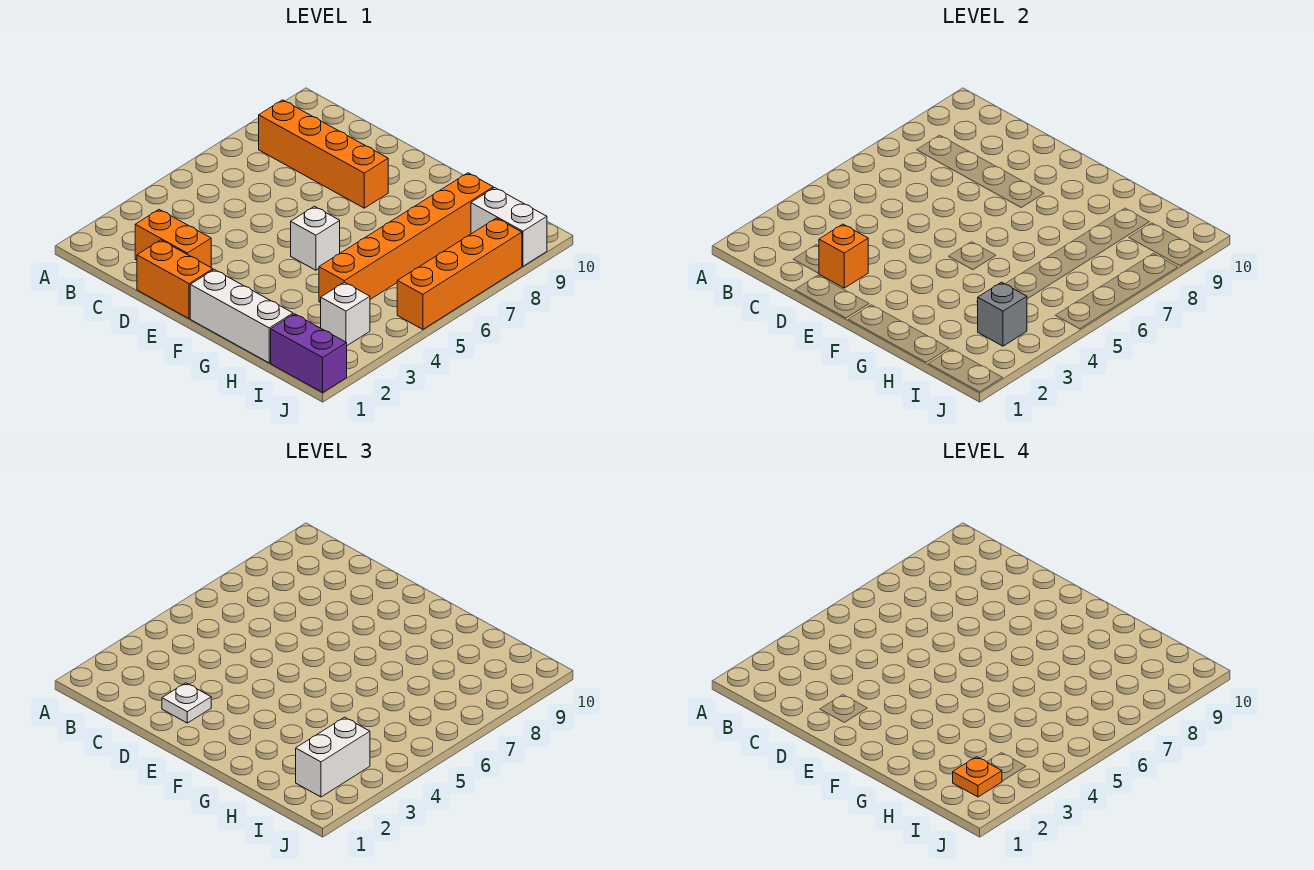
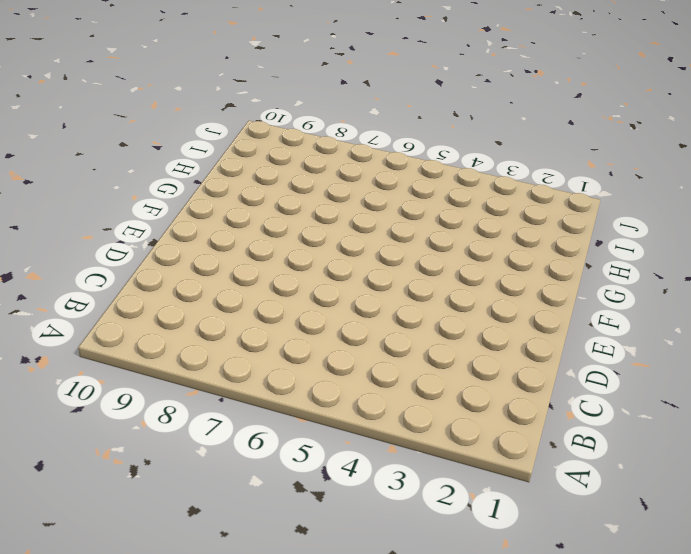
none -> orange 1x4 brick [259,100,388,208]
none -> orange 1x2 brick [135,210,211,267]
none -> orange 1x2 brick [137,240,213,319]

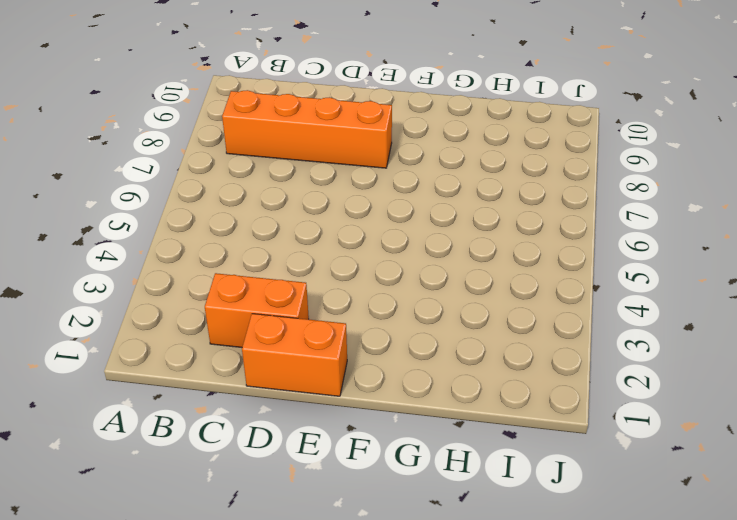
none -> white 1x3 brick [190,270,293,363]
none -> white 1x1 brick [291,206,340,270]
none -> orange 1x6 brick [319,173,493,303]

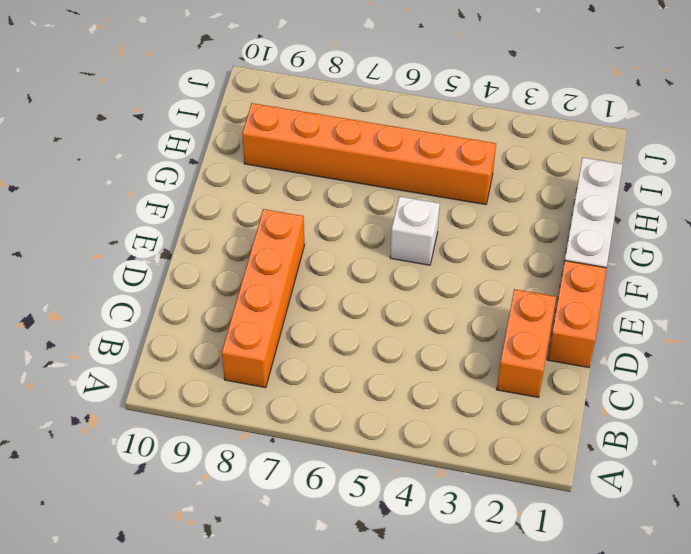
none -> purple 1x2 brick [271,314,347,392]
none -> white 1x1 brick [321,282,370,346]
none -> white 1x2 brick [471,188,547,266]

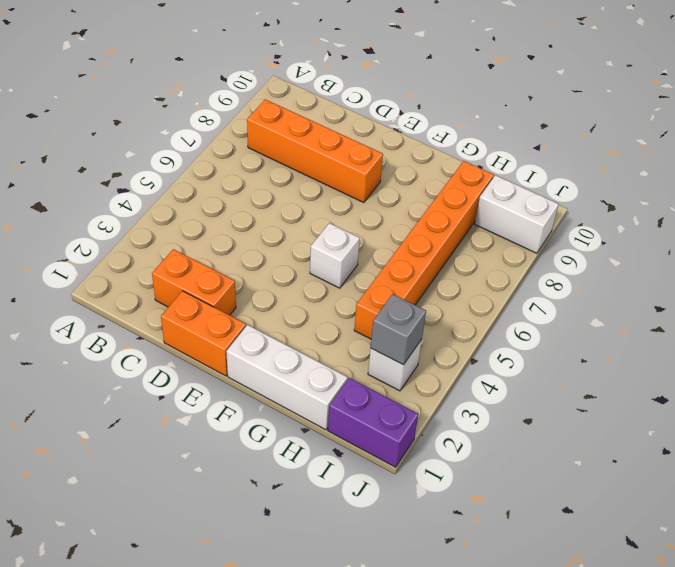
none -> orange 1x4 brick [397,218,522,329]
none -> orange 1x1 brick [819,224,868,288]
none -> white 1x1 plate [162,683,211,723]

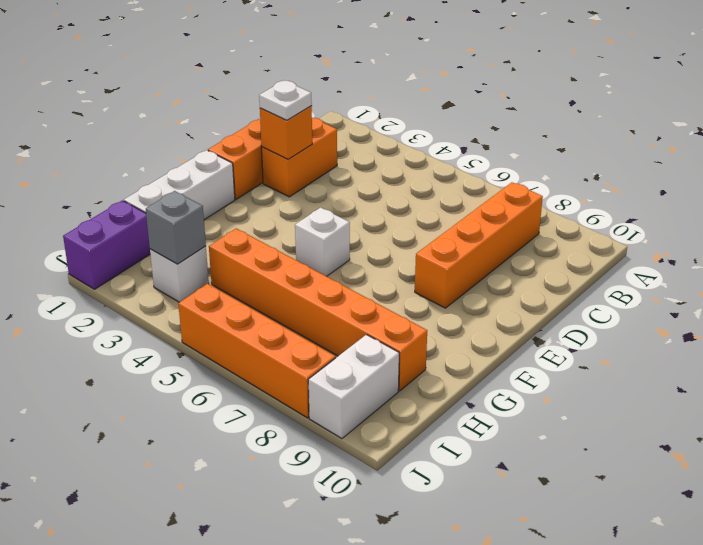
none -> white 1x2 brick [296,717,370,797]
none -> orange 1x1 plate [953,757,1002,797]

